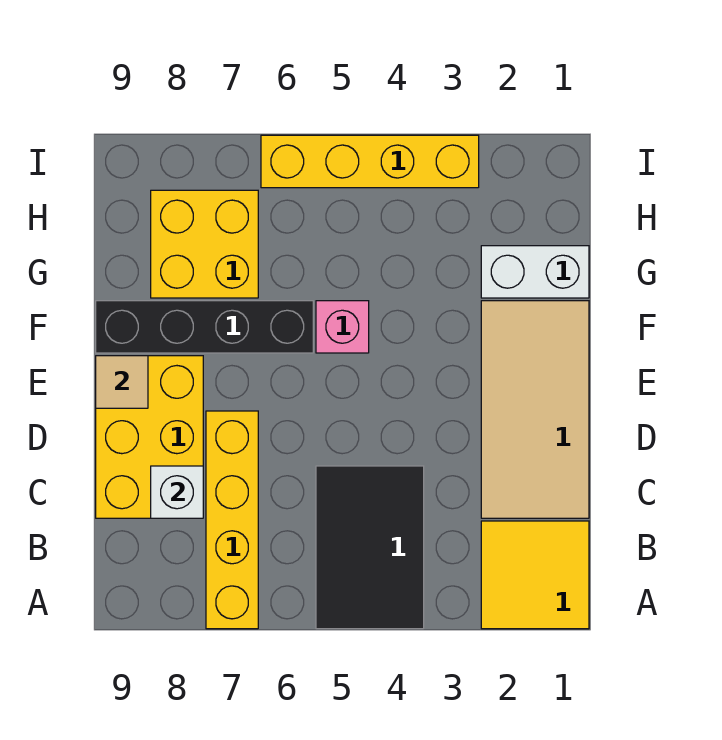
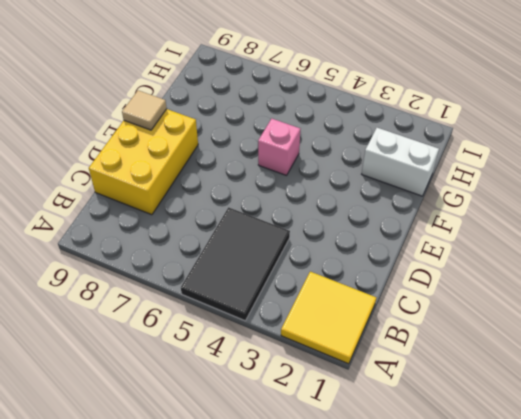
none -> yellow 1x4 brick [206,411,258,629]
none -> tan 2x4 tile [481,301,589,518]
none -> black 1x4 brick [96,301,313,353]

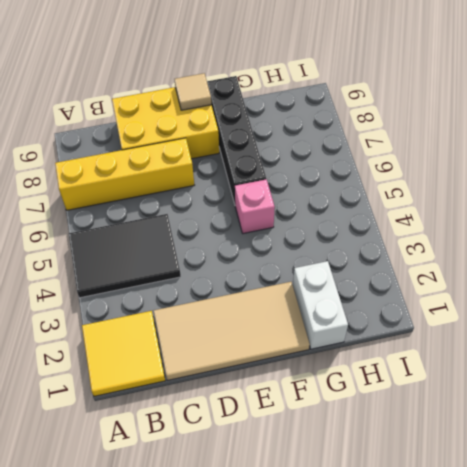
none -> yellow 2x2 brick [151,190,258,298]
none -> yellow 1x4 brick [261,135,479,188]
none -> white 1x1 brick [151,466,203,518]

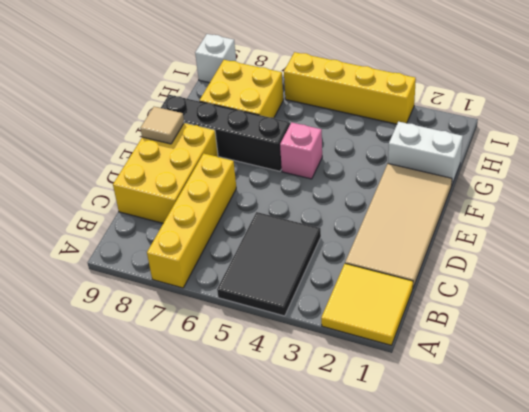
white 1x1 brick [195,34,236,83] -> white 1x1 brick moved to [151,466,203,518]

